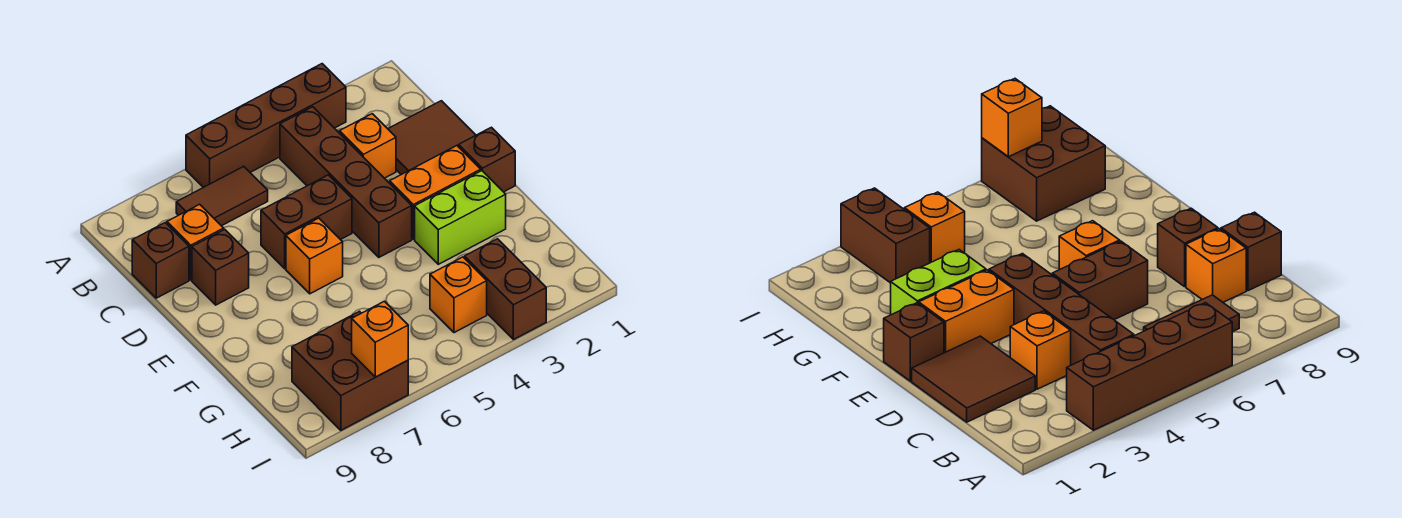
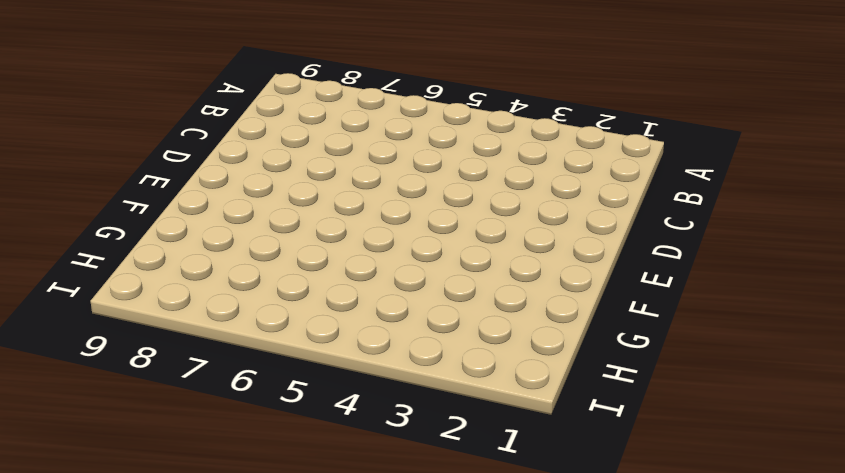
none -> brown 1x4 brick [186,64,346,188]
none -> brown 1x4 brick [280,107,412,257]
none -> brown 1x2 tile [176,166,268,226]

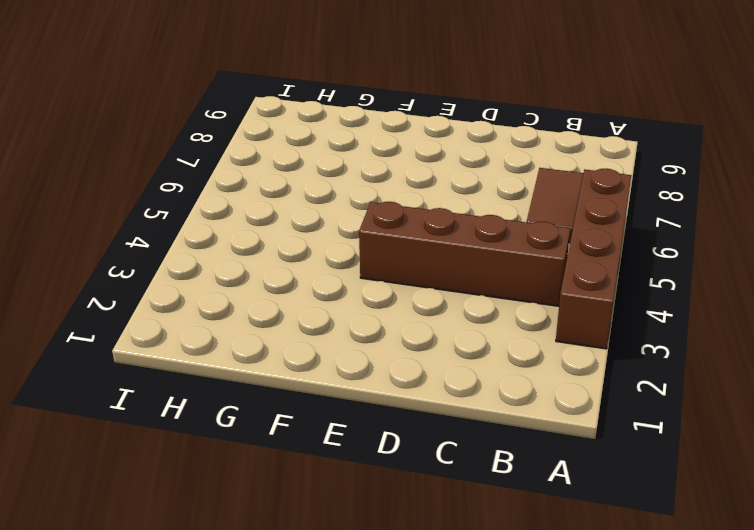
none -> brown 2x2 tile [388,101,476,175]
none -> orange 1x1 brick [339,114,396,178]
none -> orange 1x1 brick [167,204,224,280]

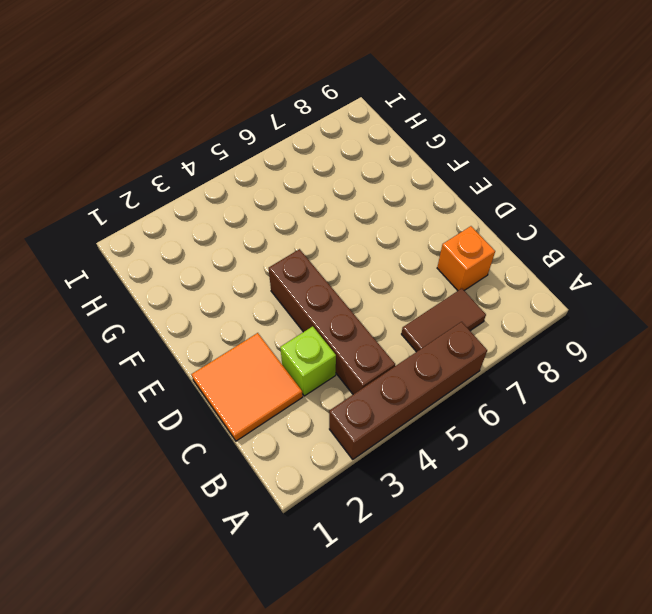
orange 2x2 tile [191,333,303,441] -> brown 2x2 tile [388,101,476,175]
lime 1x1 brick [280,326,336,396] -> orange 1x1 brick [339,114,396,178]
none -> brown 1x1 brick [132,223,189,298]
none -> brown 1x2 brick [261,175,352,269]
none -> brown 1x1 brick [192,229,249,305]

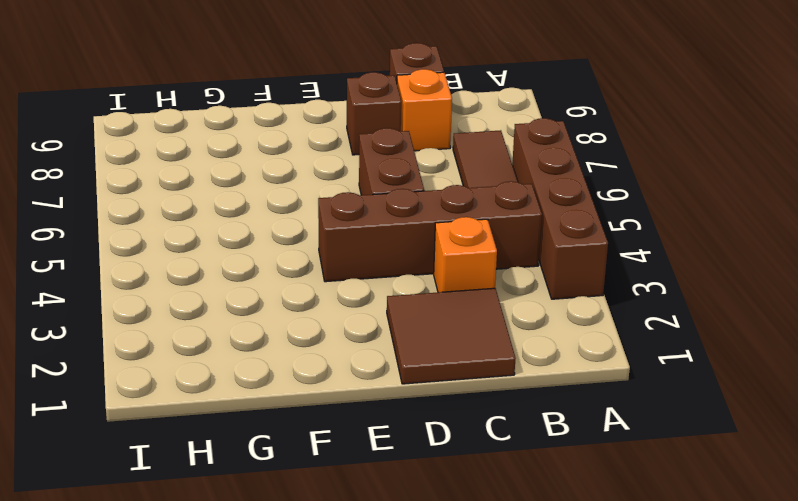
none -> brown 1x1 brick [459,127,515,192]
none -> orange 1x2 brick [390,146,481,239]
none -> orange 1x1 brick [286,218,343,294]

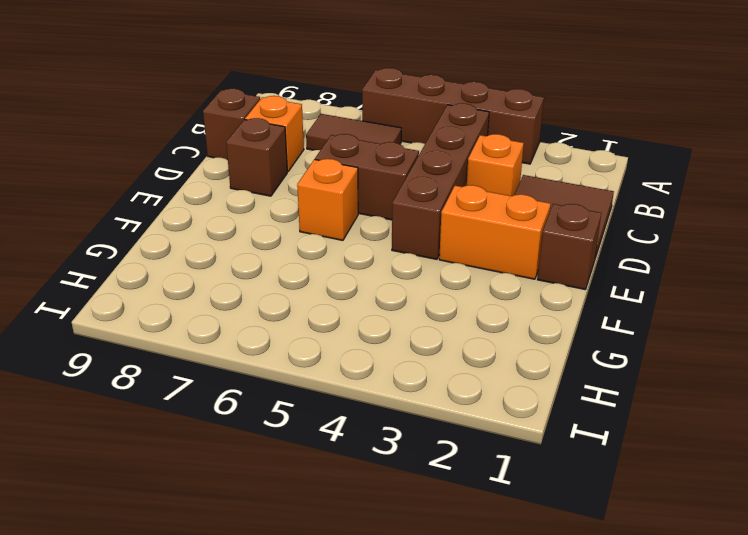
none -> lime 1x2 brick [415,171,506,264]
none -> brown 1x2 brick [465,239,546,340]
none -> orange 1x1 brick [430,257,487,333]

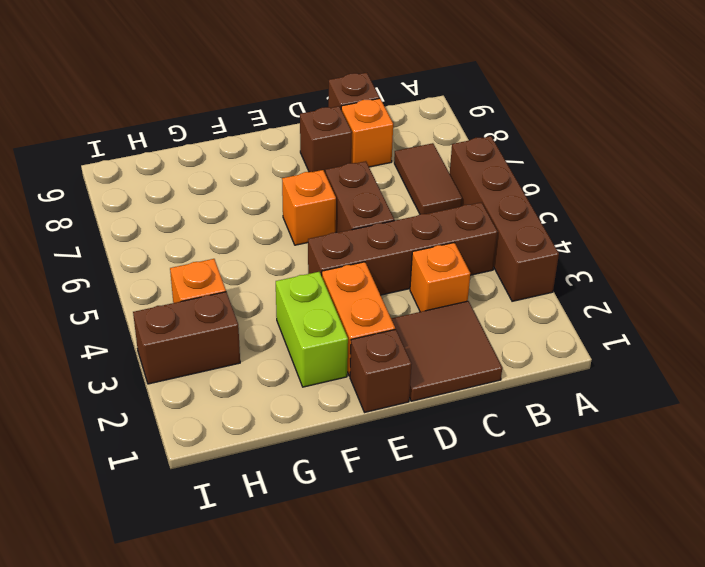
none -> brown 2x2 brick [292,311,408,430]
none -> orange 1x1 brick [352,301,408,377]

